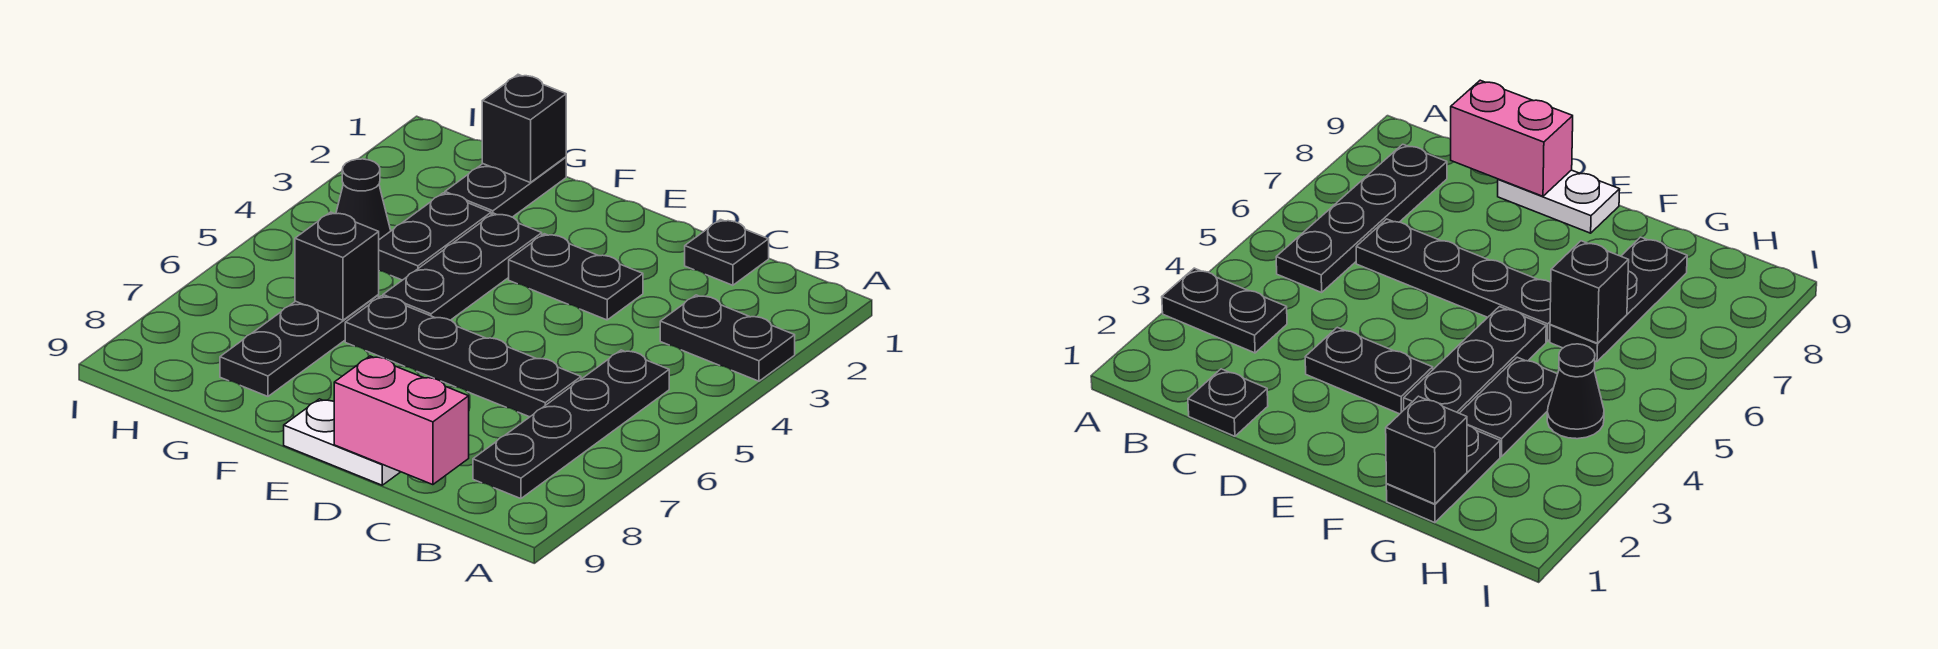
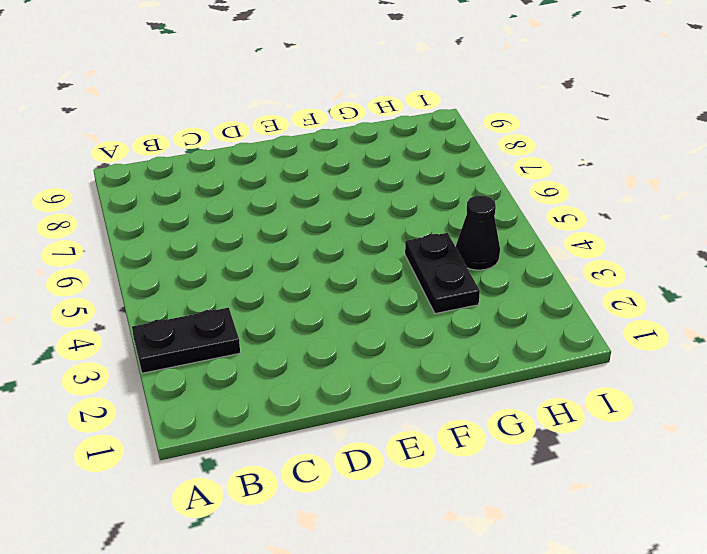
none -> black 1x4 plate [473,350,669,499]
none -> black 1x1 plate [685,220,769,285]
none -> black 1x4 plate [345,296,581,417]

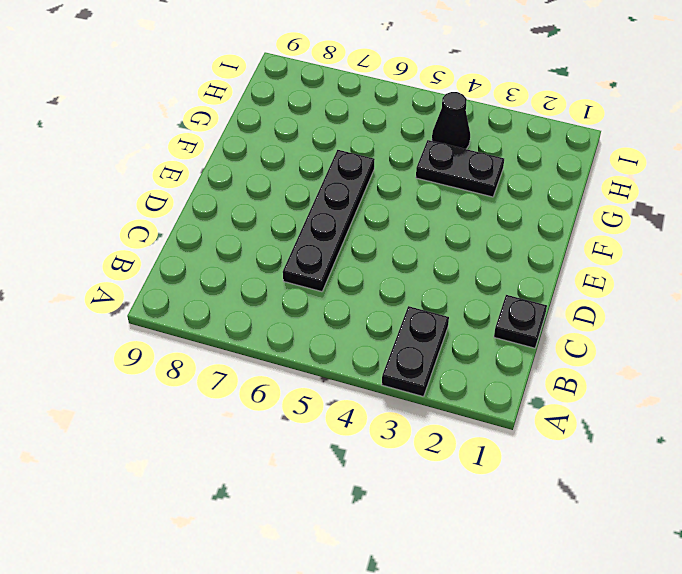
none -> black 1x4 plate [473,350,669,499]
none -> black 1x2 plate [509,234,643,320]
none -> white 1x2 plate [284,399,400,485]

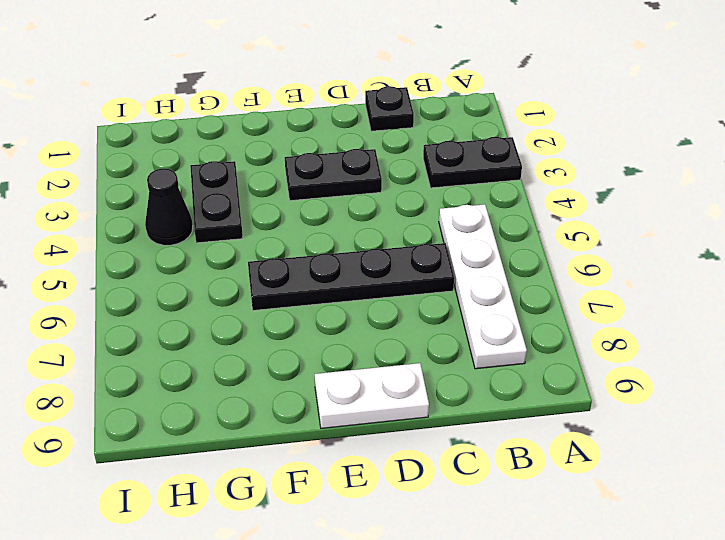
white 1x4 plate [439,204,527,369] -> black 1x4 plate [473,350,669,499]
none -> black 1x3 plate [383,213,542,320]
none -> black 1x2 plate [445,157,566,217]
none -> black 1x3 plate [220,295,379,396]

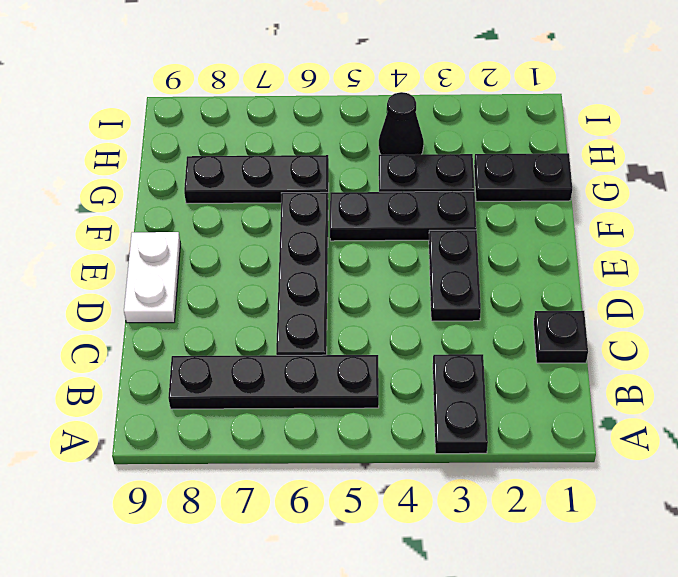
none -> pink 1x2 brick [334,356,469,485]
none -> black 1x1 brick [482,75,566,183]
none -> black 1x1 brick [295,212,379,320]

